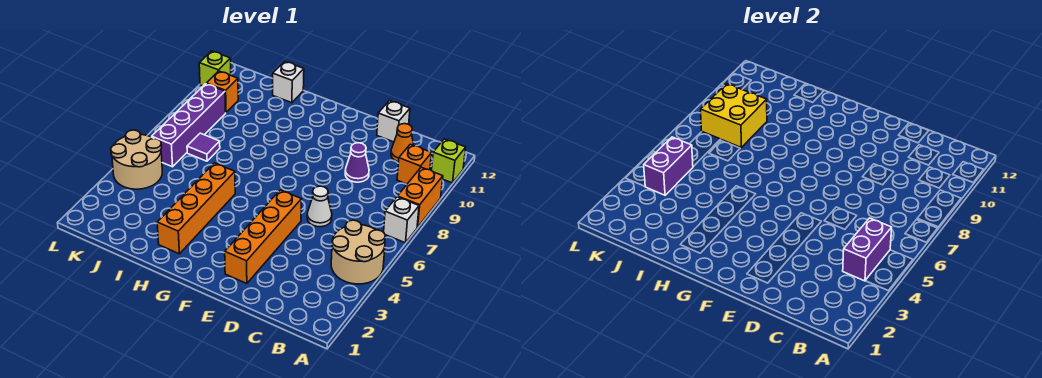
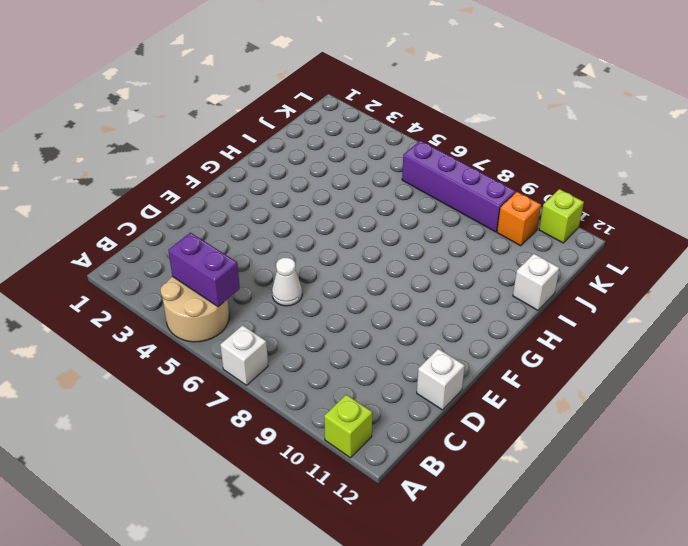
none -> orange 1x2 brick [398,167,443,227]
none -> orange 1x1 brick [397,144,432,184]
none -> orange 1x1 cone [391,124,414,162]

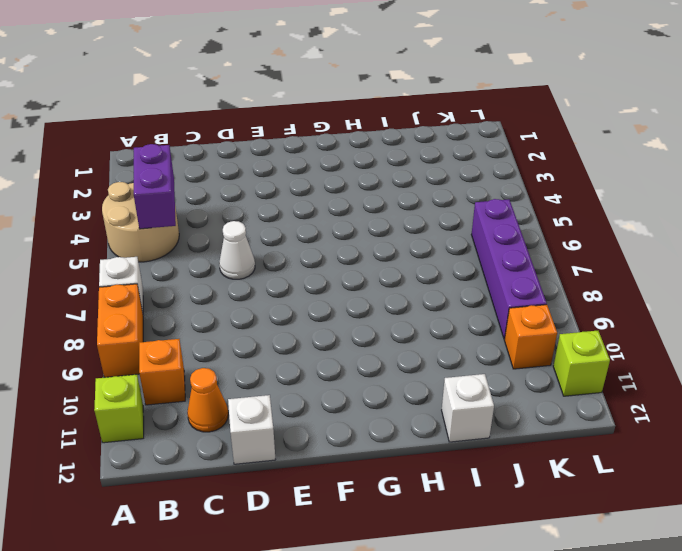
none -> purple 1x1 cone [345,143,369,182]
none -> orange 1x4 brick [225,190,302,284]
none -> orange 1x4 brick [157,163,235,254]

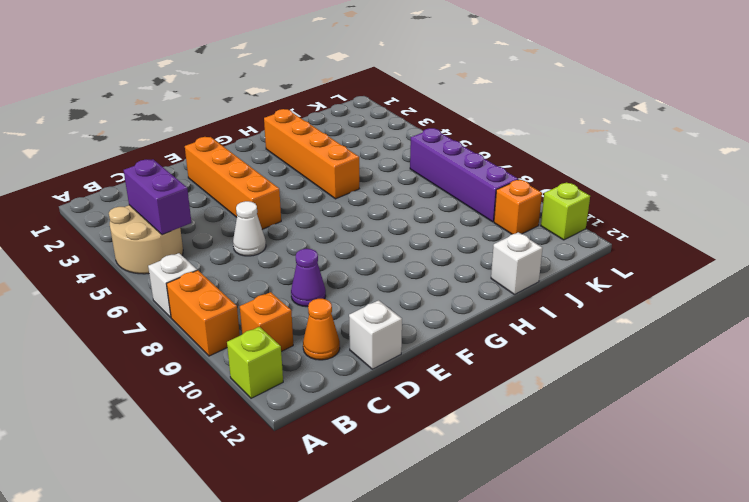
none -> purple 1x1 tile [187,133,220,161]
none -> tan 2x2 round brick [111,130,162,189]
none -> yellow 2x2 brick [701,84,767,147]

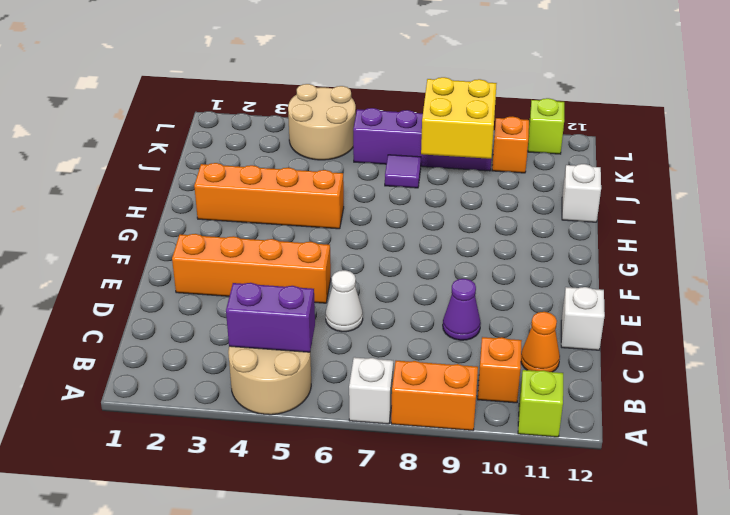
none -> purple 1x2 brick [644,137,693,195]

